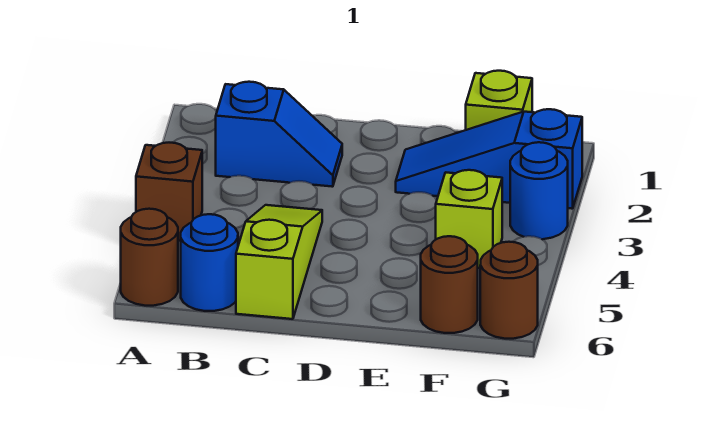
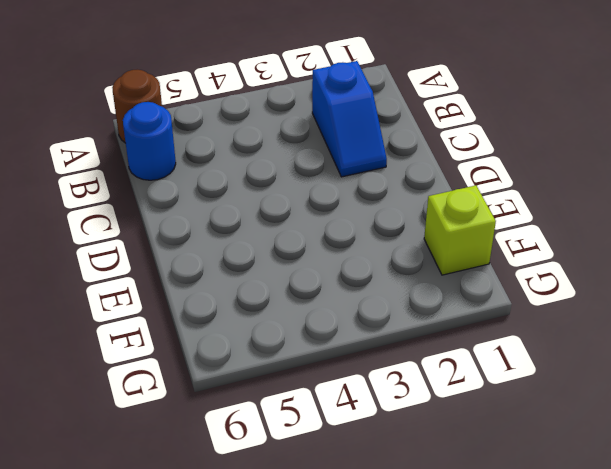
none -> brown 1x1 brick [136,143,202,241]
none -> lime 1x3 slope [236,205,322,319]

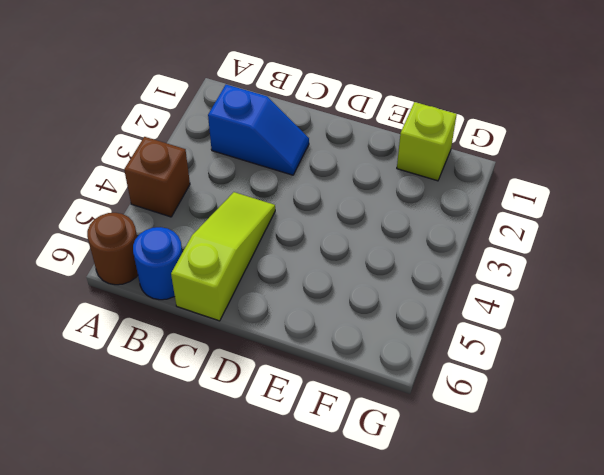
none -> blue 1x3 slope [396,109,582,209]
none -> lime 1x1 brick [436,170,502,268]

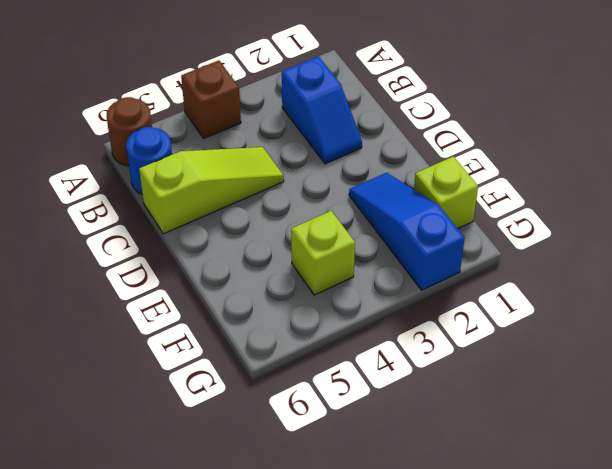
none -> brown 1x1 round brick [421,236,478,333]
none -> blue 1x1 round brick [510,142,568,239]

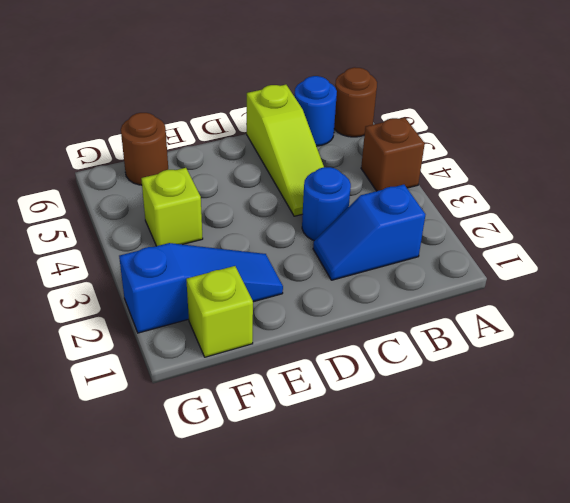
blue 1x1 round brick [302,167,351,241] -> blue 1x1 round brick moved to [510,142,568,239]
none -> brown 1x1 round brick [480,242,538,339]

